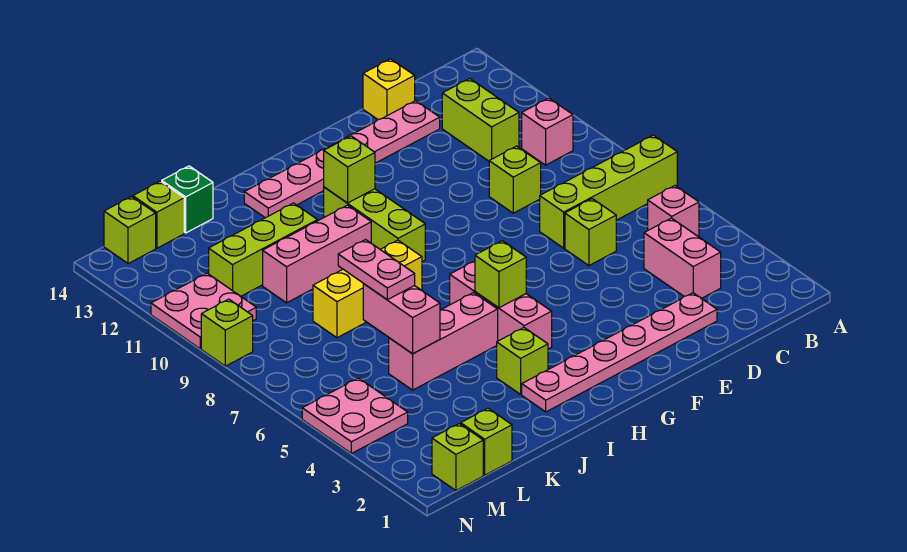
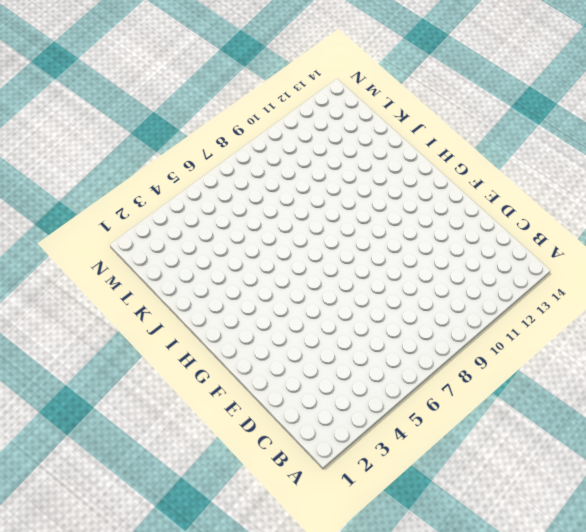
none -> lime 1x4 brick [540,135,677,248]
none -> pink 1x1 brick [648,186,699,237]
none -> pink 1x1 brick [522,98,573,165]

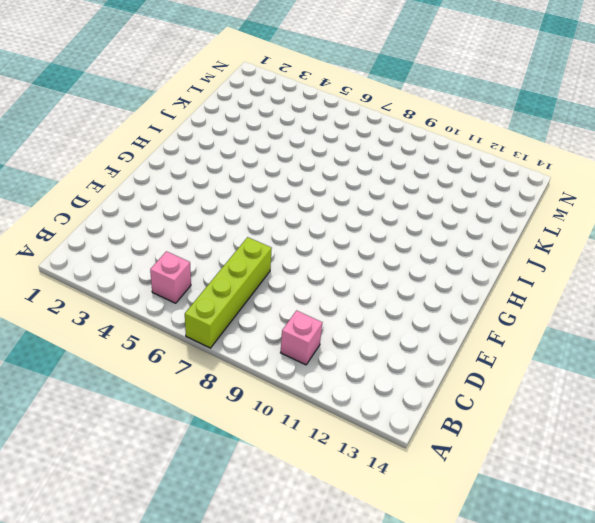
none -> pink 1x2 brick [644,218,721,298]
none -> lime 1x2 brick [442,79,519,161]
none -> pink 1x6 plate [522,293,717,412]

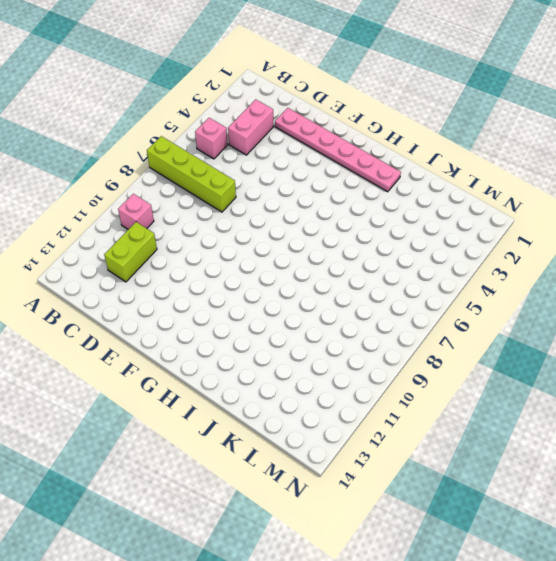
none -> lime 1x1 brick [565,199,616,266]
none -> lime 1x1 brick [489,146,541,213]
none -> pink 1x6 plate [244,101,440,218]

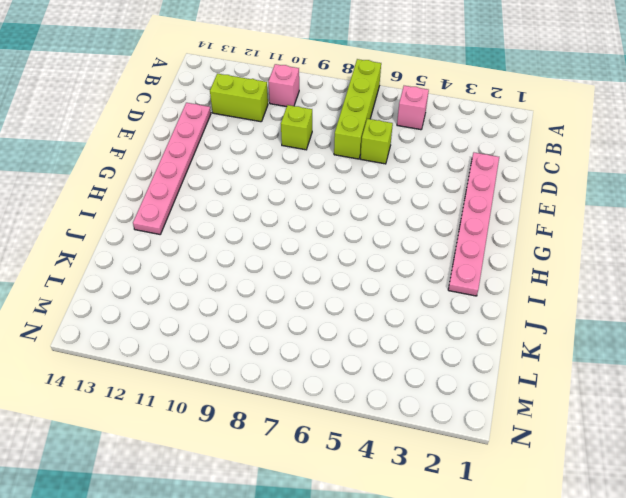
none -> pink 1x2 brick [644,218,721,298]
none -> yellow 1x1 brick [363,59,415,120]
none -> pink 1x3 brick [450,261,552,349]

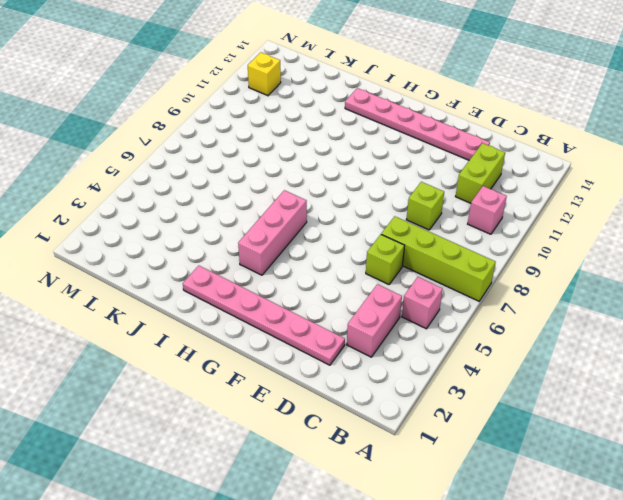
yellow 1x1 brick [248,52,281,96] -> yellow 1x1 brick moved to [363,59,415,120]
none -> lime 1x3 brick [324,187,425,262]
none -> lime 1x1 brick [497,328,548,394]
none -> pink 1x3 brick [389,293,498,390]

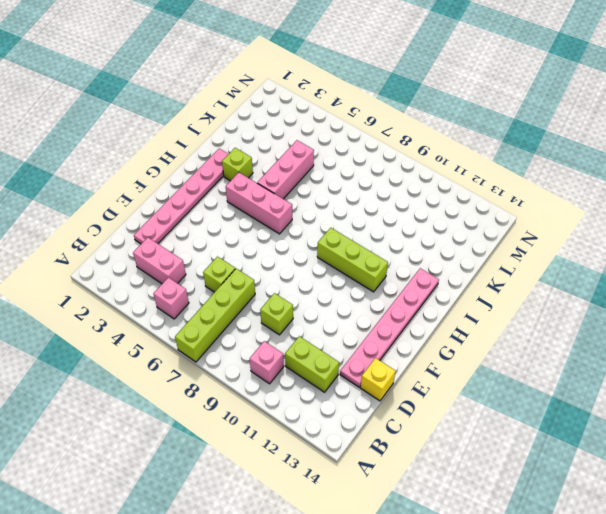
none -> yellow 1x3 brick [313,240,422,338]
none -> pink 1x3 brick [263,205,371,303]
none -> lime 1x3 brick [209,203,318,296]

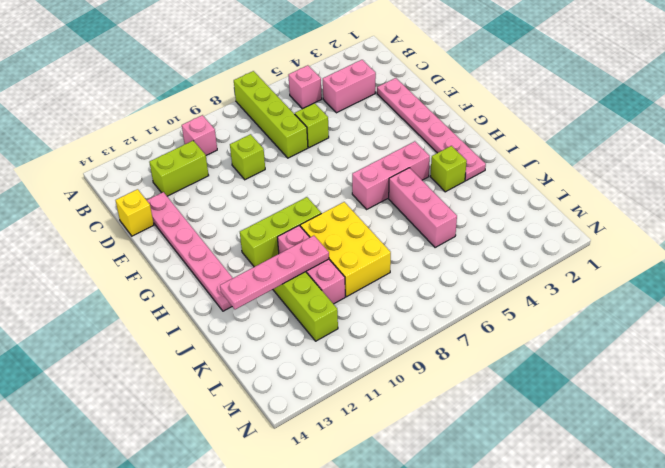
yellow 2x3 brick [300,202,391,297] -> yellow 1x3 brick [313,240,422,338]
pink 1x4 plate [220,236,329,309] -> none
none -> green 1x1 brick [162,166,213,233]
none -> lime 1x1 brick [461,408,512,475]
none -> lime 1x1 brick [133,181,184,248]

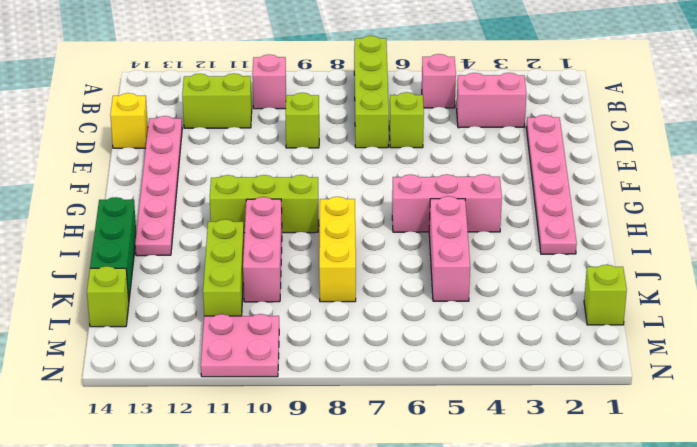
green 1x3 brick [90,197,136,298] -> green 1x1 brick [162,166,213,233]
none -> lime 1x1 brick [497,328,548,394]
none -> lime 1x1 brick [432,424,483,491]
none -> pink 2x2 plate [302,378,408,453]

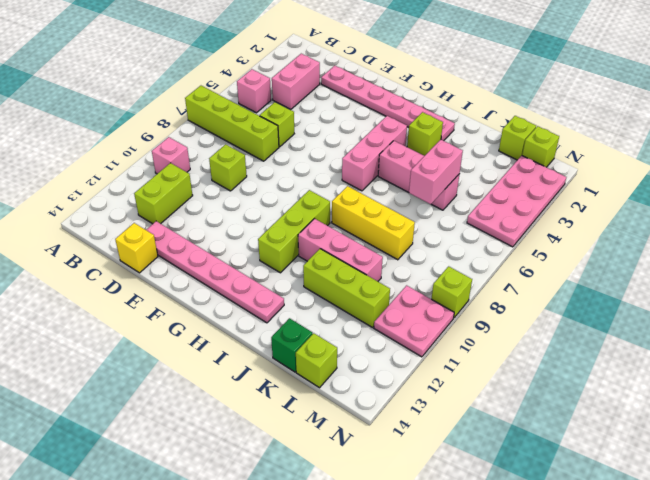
pink 2x4 plate [467,156,566,247] -> pink 2x2 plate [302,378,408,453]
none -> lime 1x1 brick [104,197,156,264]
none -> lime 1x1 brick [475,241,526,308]
none -> lime 1x1 brick [324,136,375,203]

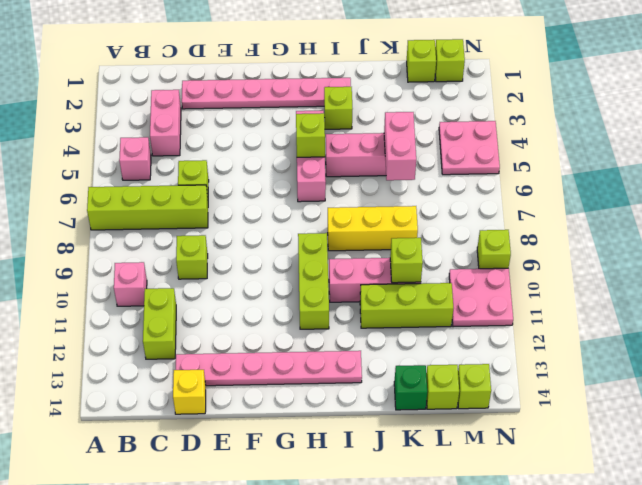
lime 1x1 brick [390,238,423,283] -> lime 1x1 brick moved to [324,136,375,203]
none -> pink 1x2 plate [338,240,415,300]

